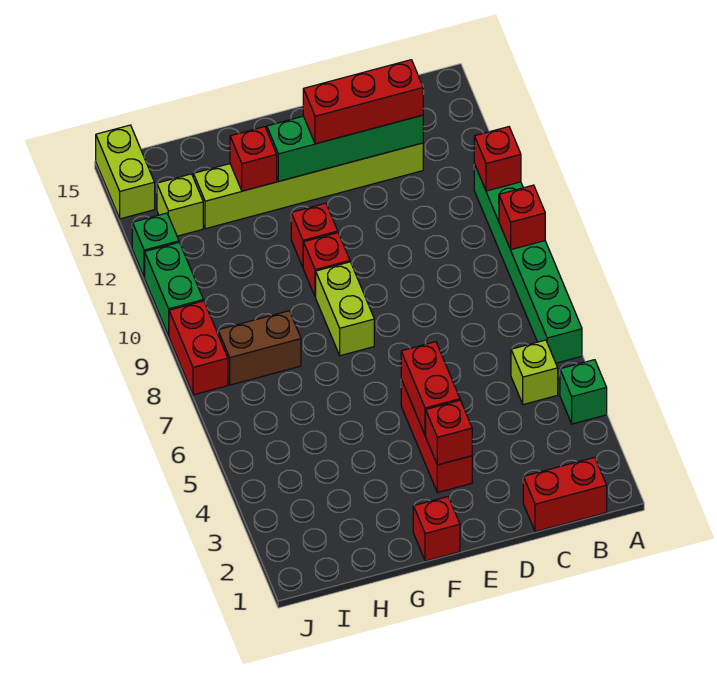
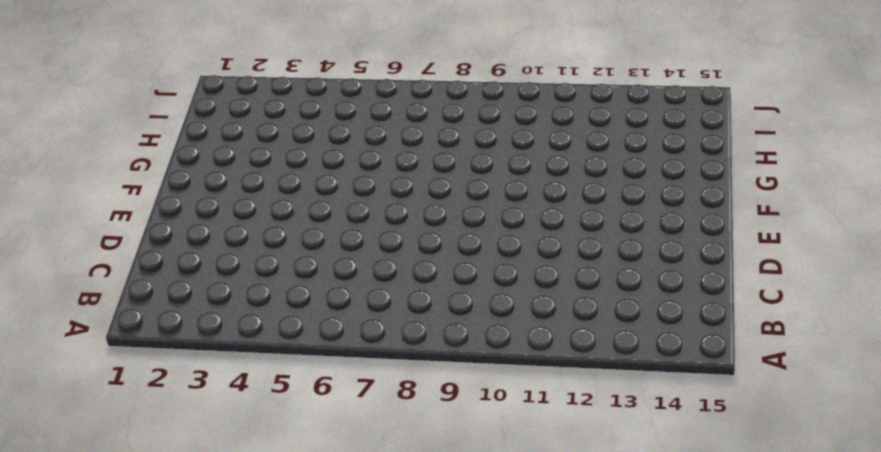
none -> green 1x1 brick [560,360,607,424]
none -> green 1x6 brick [474,164,582,363]
none -> red 1x2 brick [523,457,607,532]

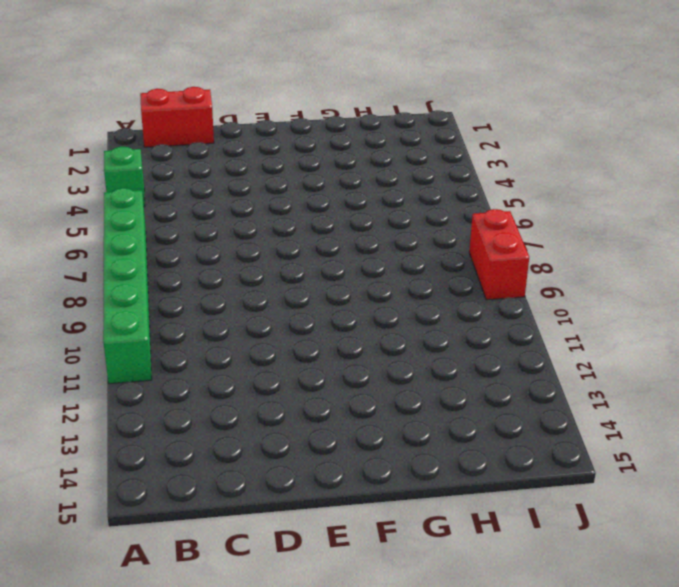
none -> lime 1x1 brick [511,340,558,405]
none -> lime 1x6 brick [193,143,423,229]
none -> red 1x3 brick [401,379,472,493]

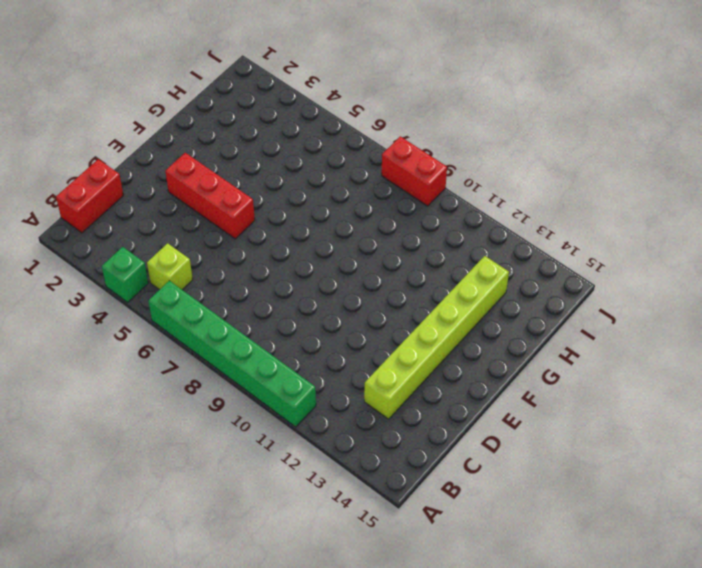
none -> red 1x1 brick [413,497,460,561]
none -> lime 1x2 brick [316,262,374,356]
none -> red 1x1 brick [303,233,350,297]

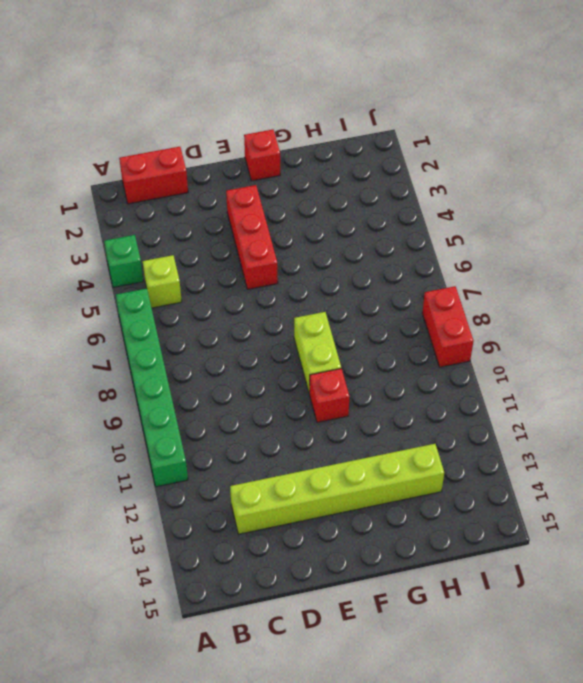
none -> red 1x1 brick [291,203,338,267]
none -> brown 1x2 brick [218,311,301,385]
none -> lime 1x1 brick [157,174,203,236]

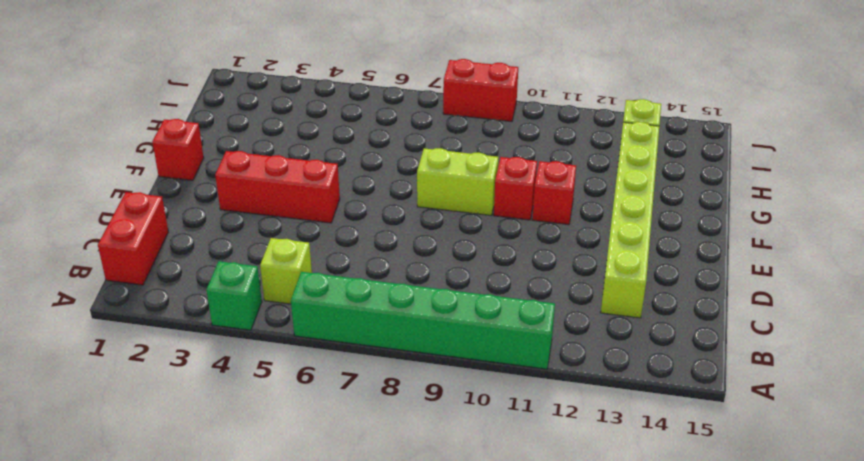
none -> brown 1x2 brick [218,311,301,385]
none -> green 1x2 brick [145,243,203,336]
none -> green 1x1 brick [132,213,179,278]

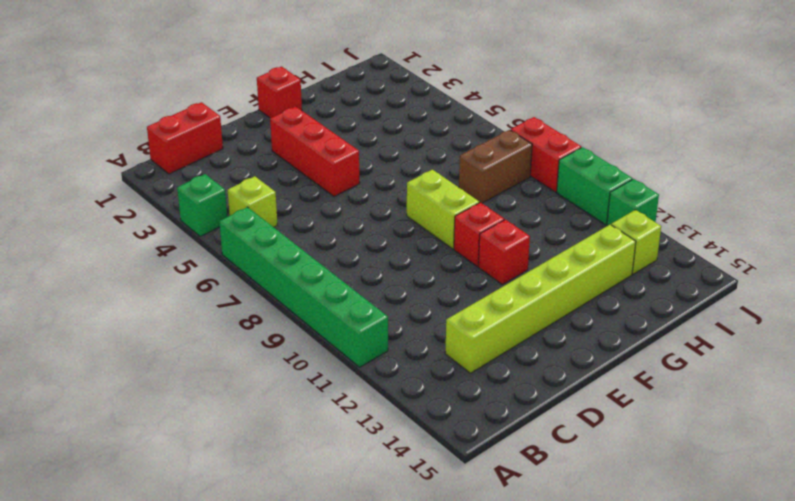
none -> lime 1x2 brick [96,125,155,219]
none -> red 1x1 brick [499,185,545,250]
none -> red 1x1 brick [474,127,521,191]

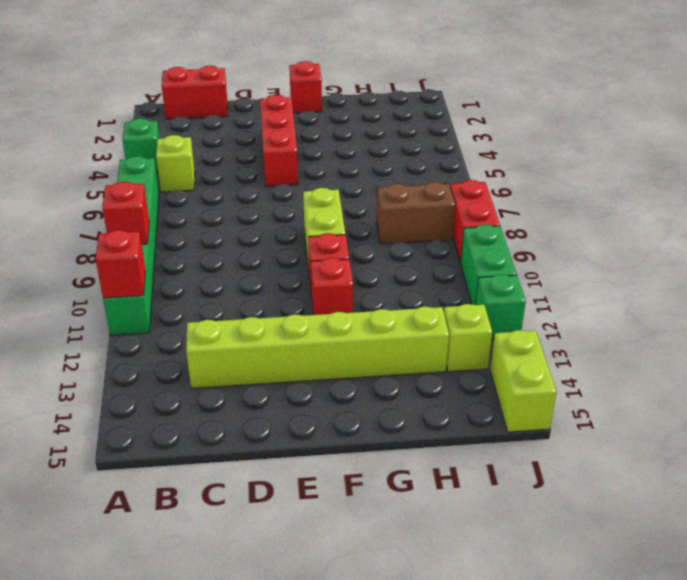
none -> green 1x4 brick [267,115,423,181]
none -> red 1x1 brick [426,400,472,465]
none -> red 1x2 brick [401,342,460,435]

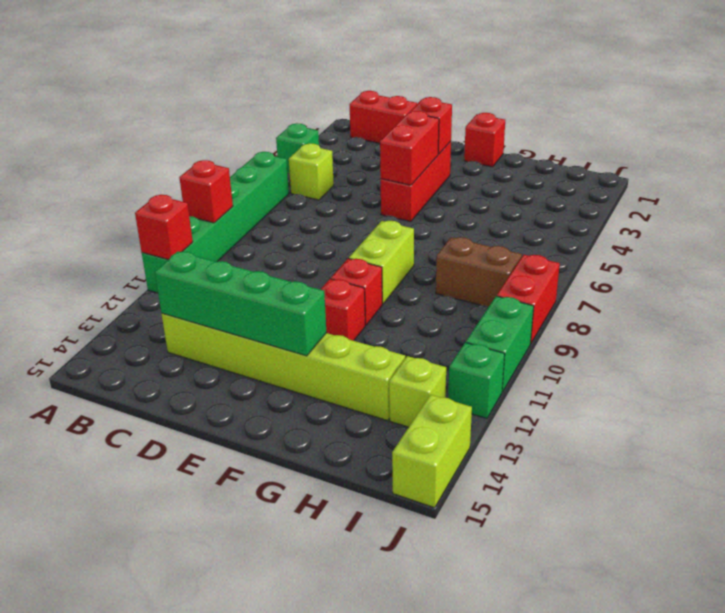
none -> red 1x1 brick [230,127,277,191]
none -> red 1x3 brick [303,60,423,144]

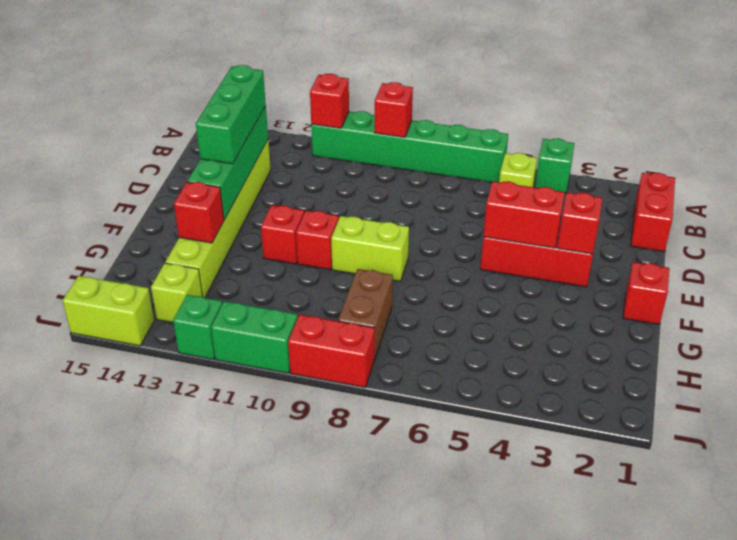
green 1x3 brick [196,65,266,164] -> red 1x3 brick [303,60,423,144]

